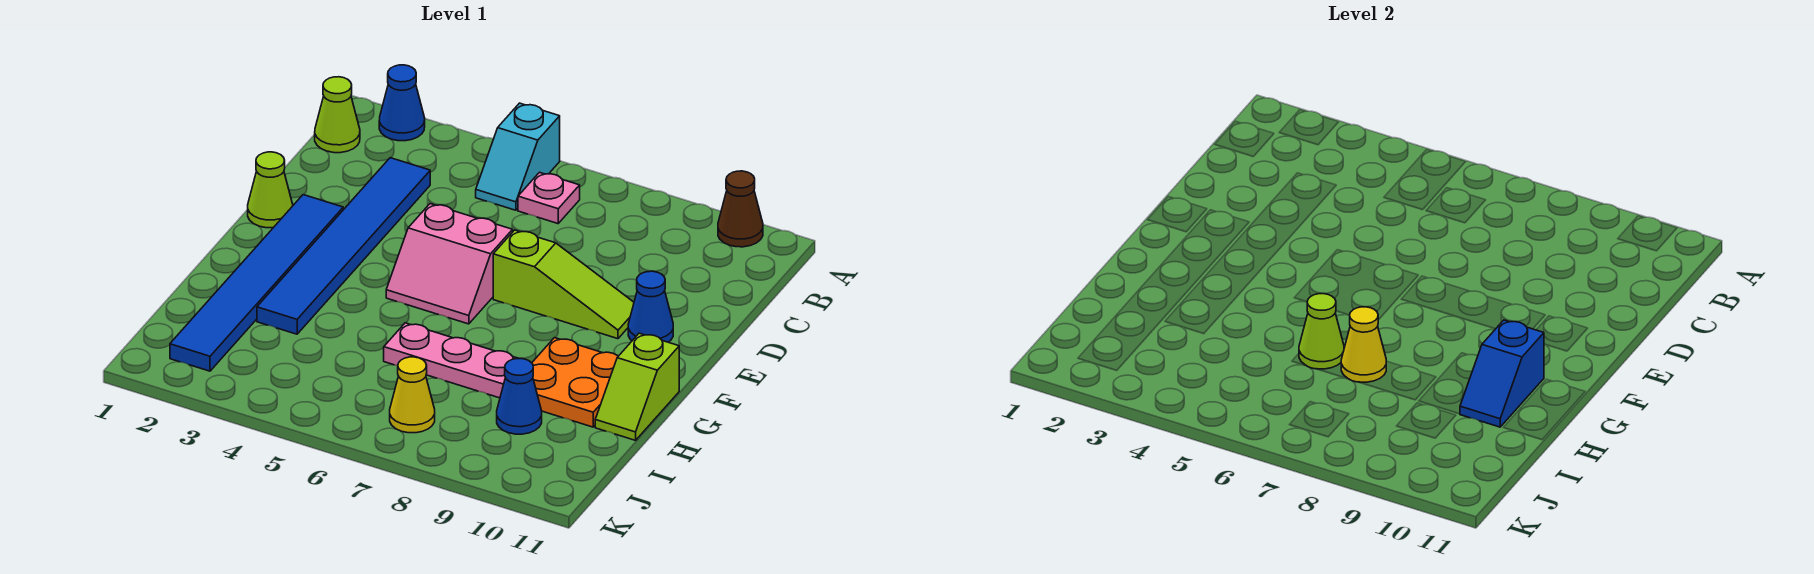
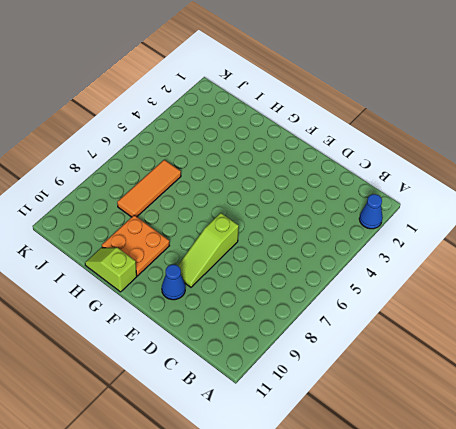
orange 1x3 tile [117,160,181,217] -> none
none -> cyan 1x2 slope [476,103,560,210]
none -> brown 1x1 cone [718,171,763,247]
none -> lime 1x1 cone [315,77,360,153]

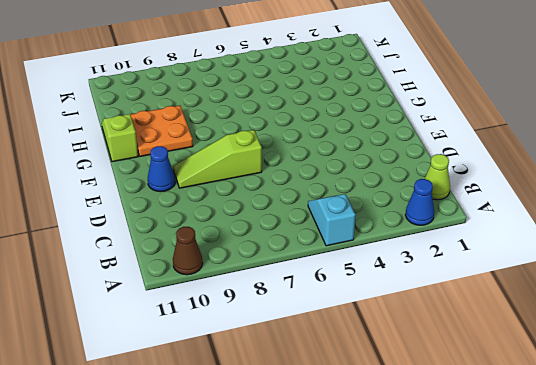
none -> pink 1x1 plate [518,172,580,224]
none -> blue 1x6 tile [257,158,430,334]
none -> lime 1x1 cone [248,152,293,228]

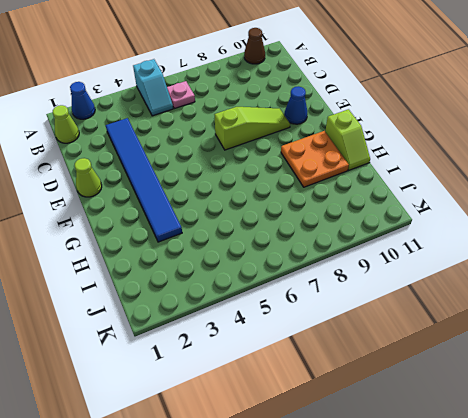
none -> blue 1x6 tile [170,195,343,371]
none -> pink 2x2 slope [386,204,513,324]
none -> pink 1x3 plate [384,323,519,398]

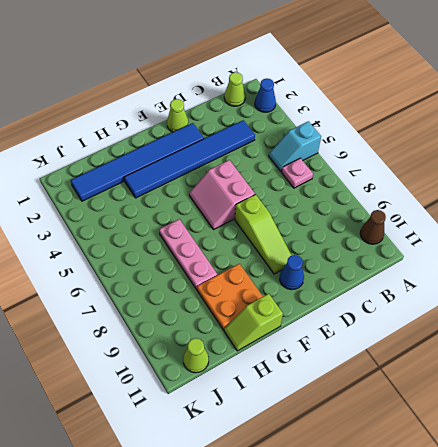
lime 1x1 cone [183,338,209,373] -> lime 1x1 cone moved to [1299,294,1344,369]
none -> blue 1x1 cone [497,359,542,434]
none -> yellow 1x1 cone [390,357,435,433]
none -> blue 1x2 slope [1460,320,1544,427]

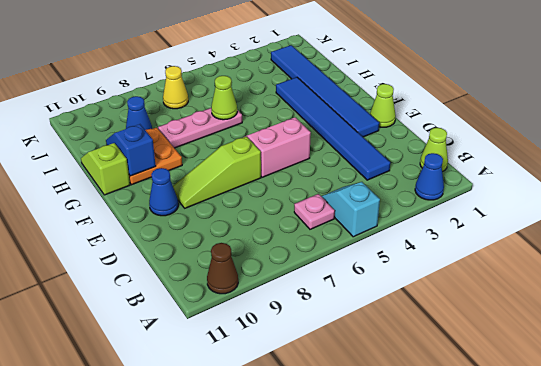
none -> yellow 1x1 cone [1341,307,1386,382]

